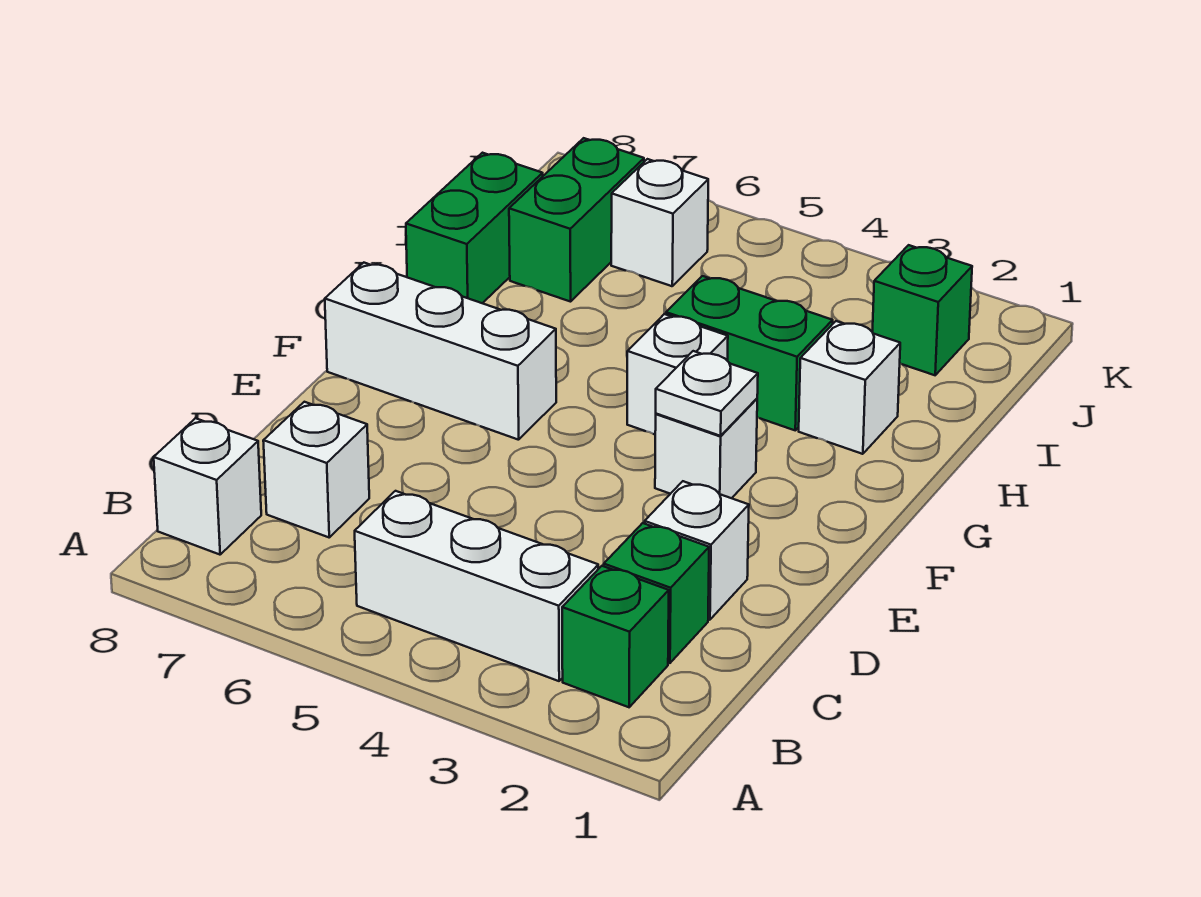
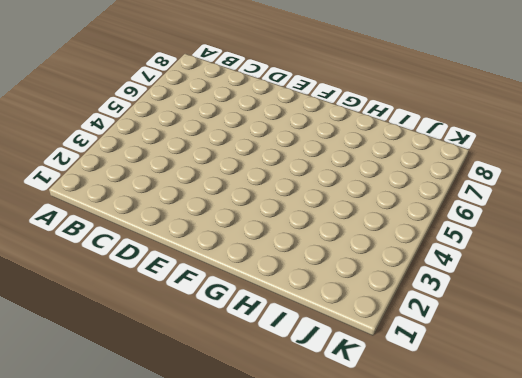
none -> green 1x1 brick [562,566,669,707]
none -> white 1x3 brick [355,491,598,681]
none -> white 1x1 brick [154,418,261,555]

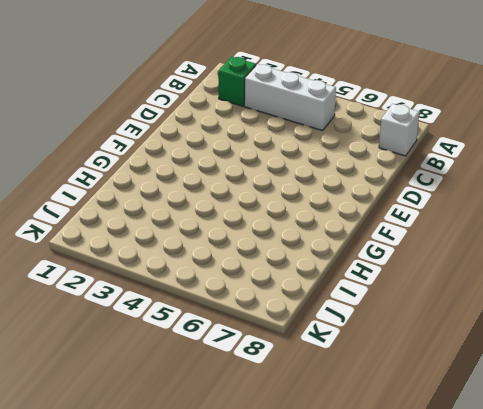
none -> green 1x1 brick [604,523,709,663]
none -> white 1x1 brick [263,402,369,537]
none -> white 1x1 brick [645,481,749,620]

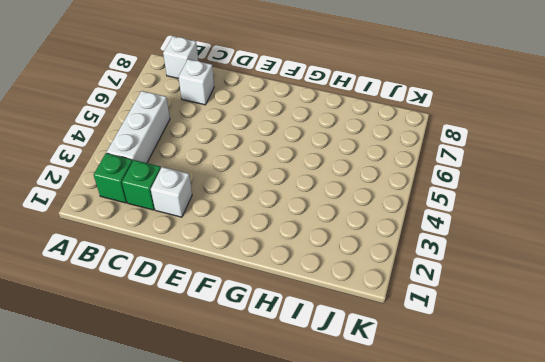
none -> white 1x1 brick [655,399,757,498]
none -> white 1x3 brick [325,263,556,440]
none -> white 1x1 brick [627,314,728,434]

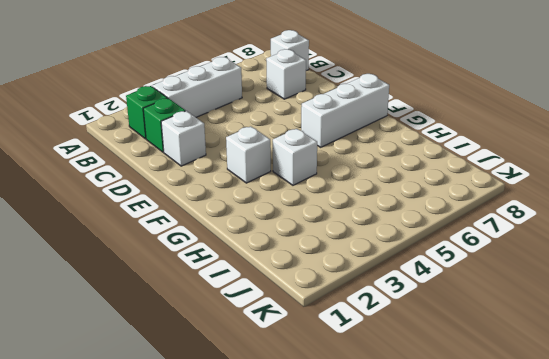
none -> white 1x1 brick [799,321,900,454]
none -> green 1x2 brick [666,276,833,430]
none -> green 1x2 brick [406,153,543,303]

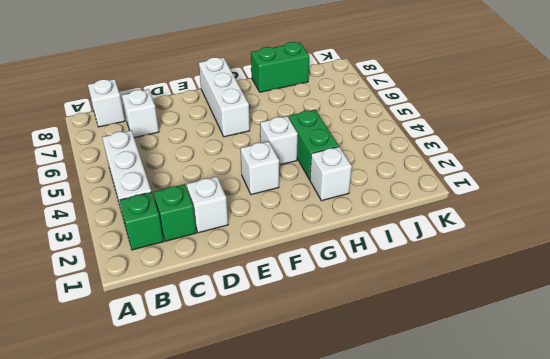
none -> green 1x2 brick [509,138,644,302]
none -> green 1x1 brick [873,245,972,375]
none -> white 1x1 brick [611,159,708,286]

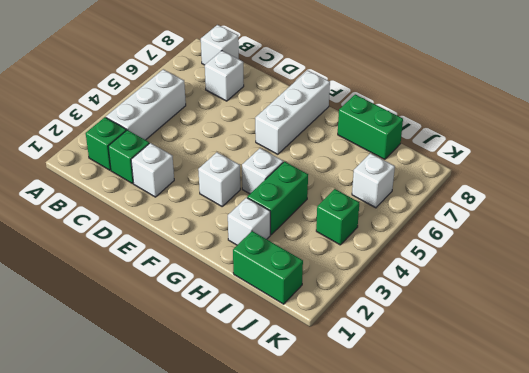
green 1x2 brick [233,231,303,304] -> green 1x2 brick moved to [509,138,644,302]
green 1x1 brick [316,189,359,245] -> green 1x1 brick moved to [873,245,972,375]
none -> white 1x1 plate [656,351,758,436]

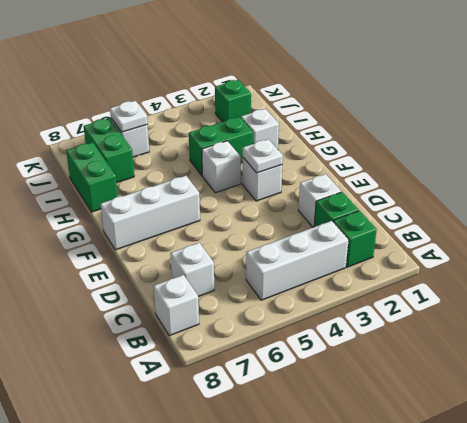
white 1x1 plate [110,101,147,132] -> none

